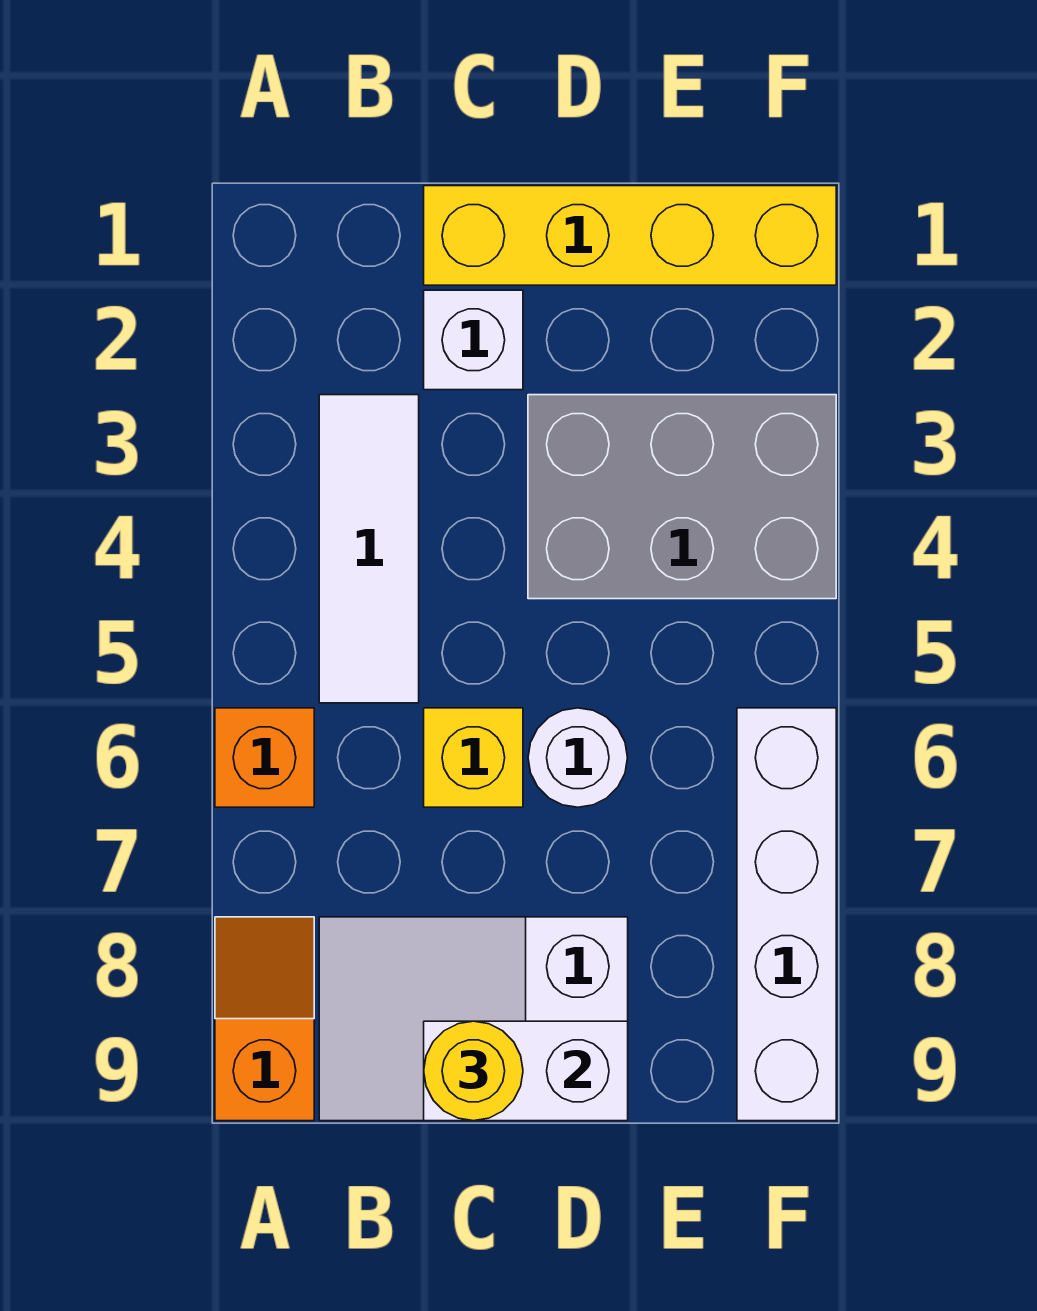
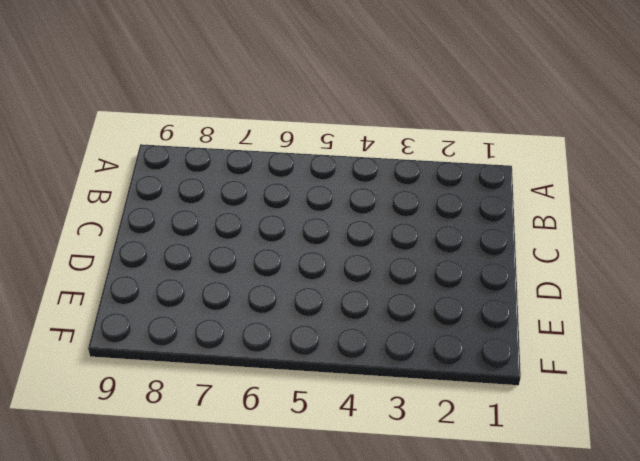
none -> orange 1x1 brick [215,708,314,807]
none -> orange 1x2 slope [215,917,314,1121]
none -> white 1x3 tile [319,395,419,703]

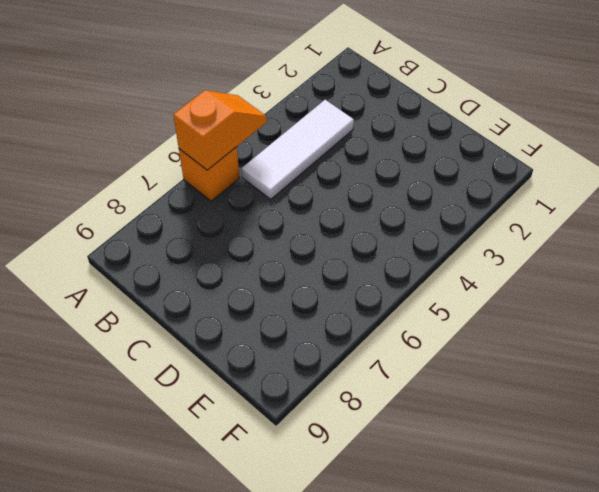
orange 1x2 slope [173,90,267,170] -> orange 1x2 slope moved to [215,917,314,1121]
none -> white 2x3 slope [319,917,628,1121]
none -> yellow 1x4 brick [424,186,836,285]
none -> white 1x1 brick [424,290,523,390]

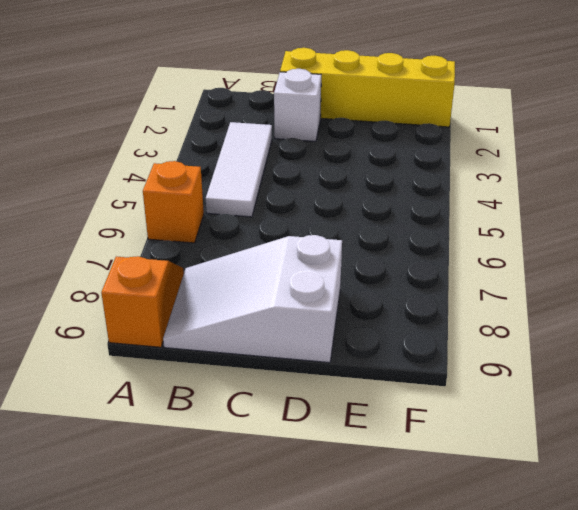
none -> yellow 1x1 brick [424,708,523,807]
none -> grey 2x3 brick [528,395,836,599]
none -> white 1x1 round brick [528,708,628,807]

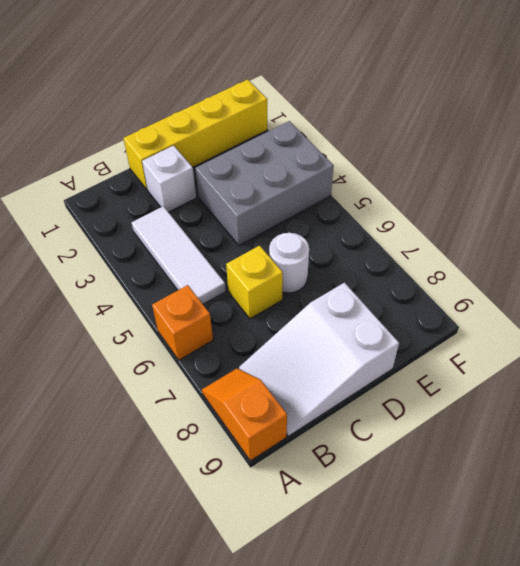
none -> white 1x4 brick [737,708,836,1121]
none -> white 1x2 brick [424,1021,628,1121]
none -> yellow 1x1 round brick [424,1021,523,1121]

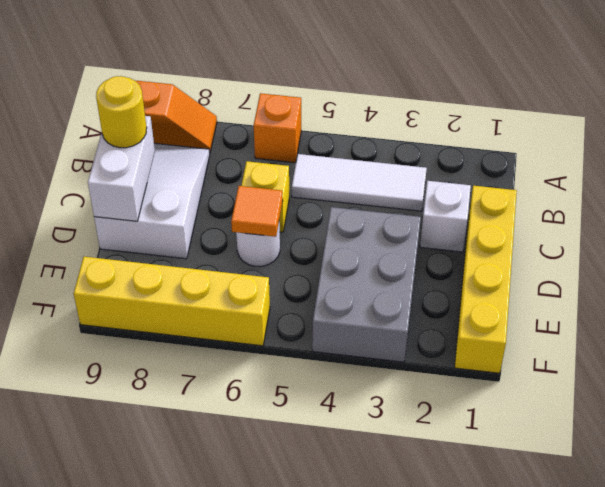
orange 1x1 tile [231,186,283,237] -> none
yellow 1x4 brick [74,257,270,346] -> white 1x4 brick [737,708,836,1121]

